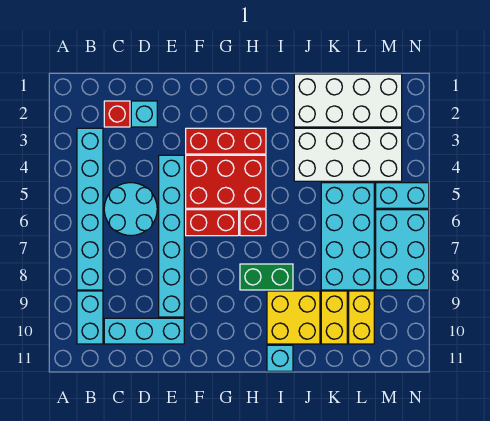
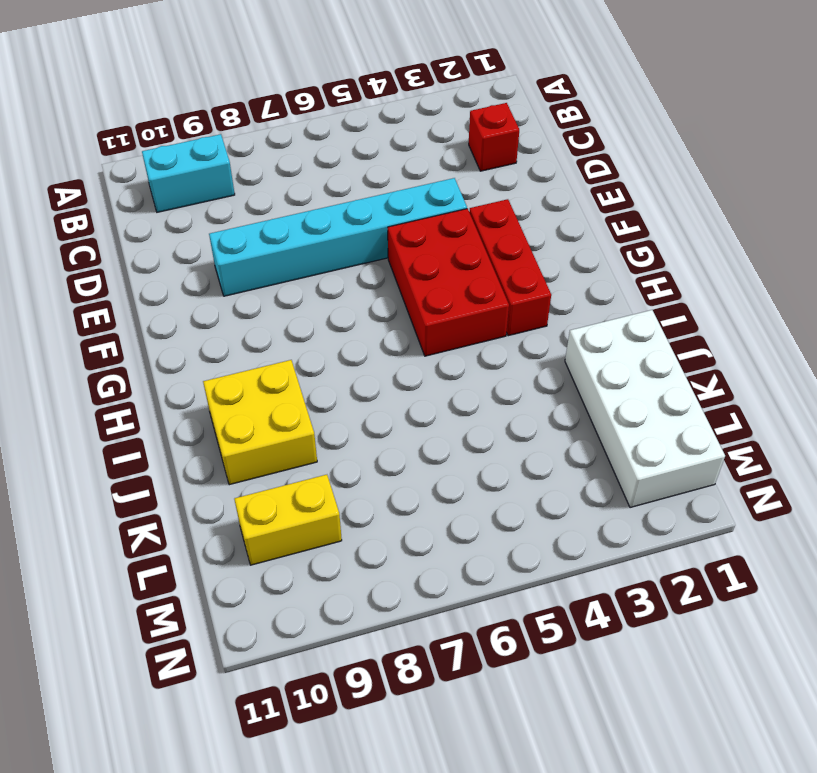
none -> cyan 1x6 brick [77,128,103,290]
none -> cyan 2x2 round brick [104,183,157,236]
none -> cyan 1x3 brick [104,318,184,344]

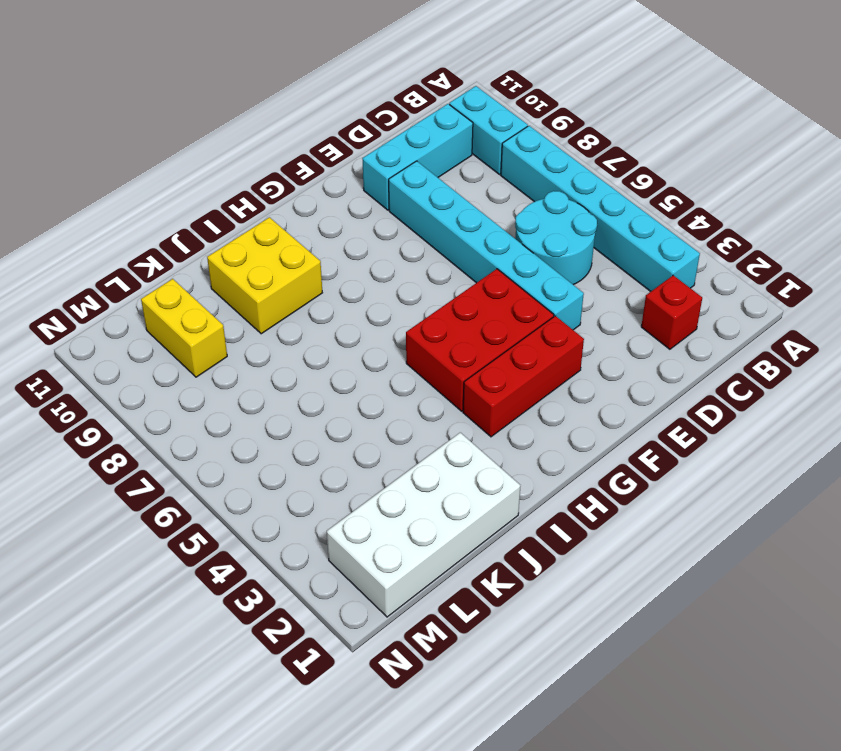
none -> cyan 1x1 brick [131,101,157,127]
none -> red 1x2 brick [186,210,239,236]
none -> red 1x1 brick [240,210,266,236]

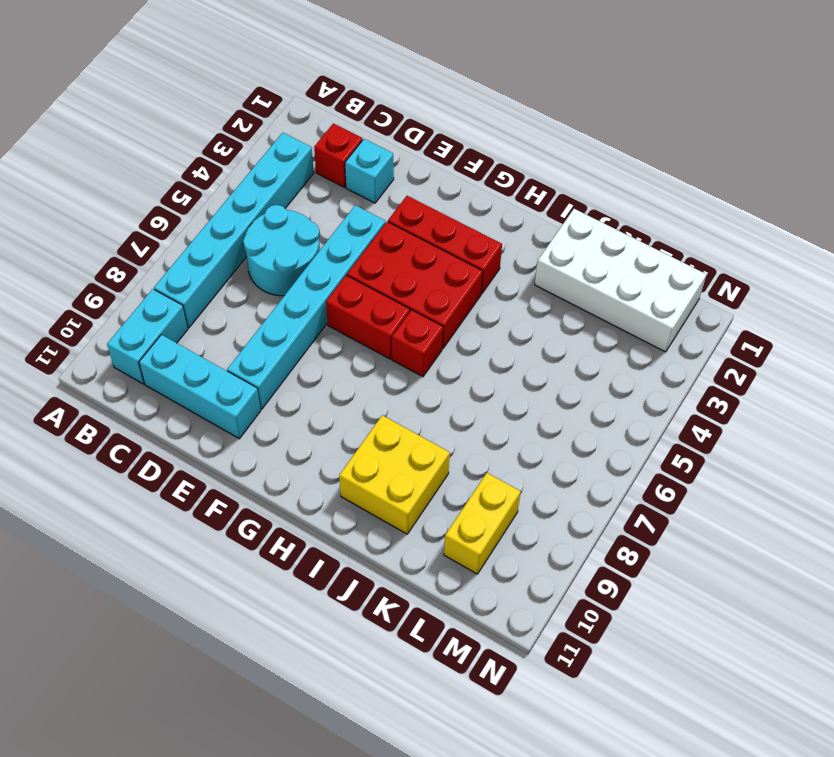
none -> green 1x2 brick [240,264,293,290]
none -> cyan 1x1 brick [267,345,293,371]
none -> white 2x4 brick [294,128,402,181]

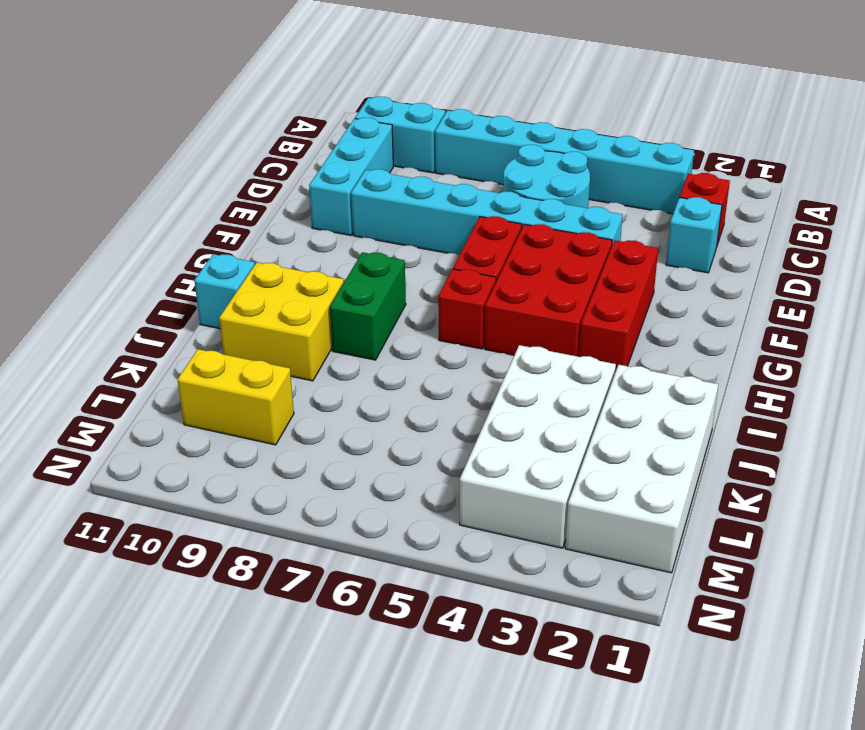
none -> cyan 2x4 brick [321,183,374,290]
none -> yellow 1x2 brick [321,291,347,344]
none -> cyan 1x2 brick [376,183,429,208]

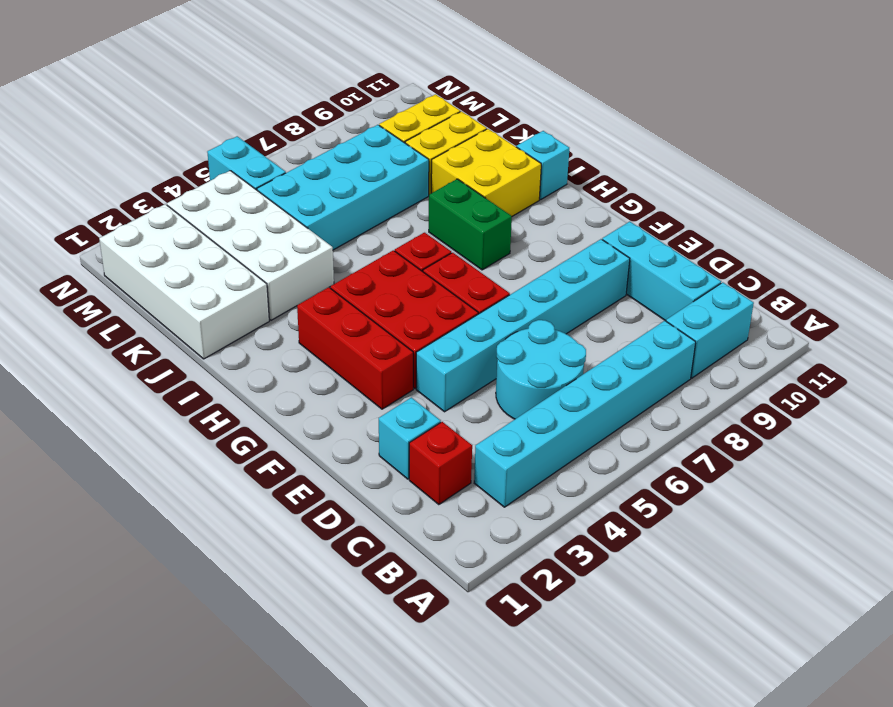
none -> cyan 2x3 brick [376,210,429,290]

